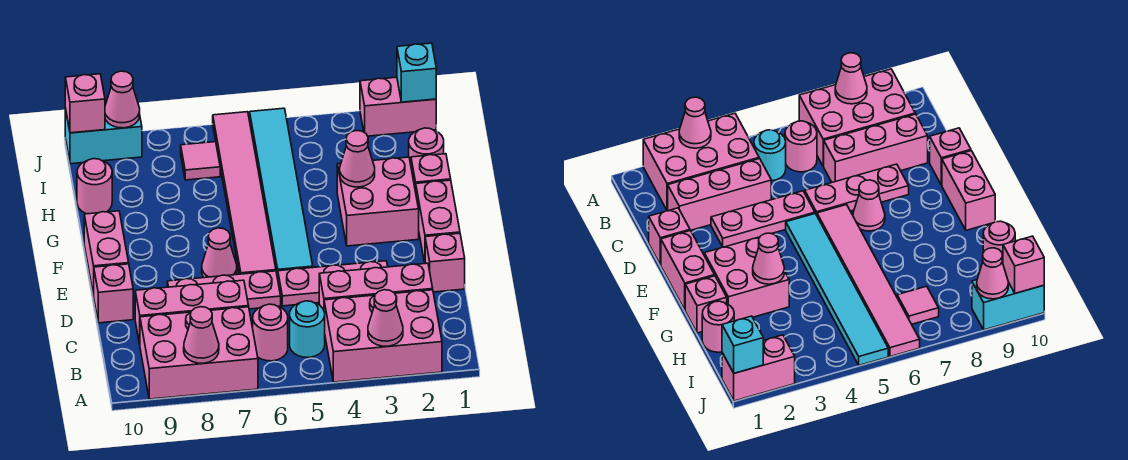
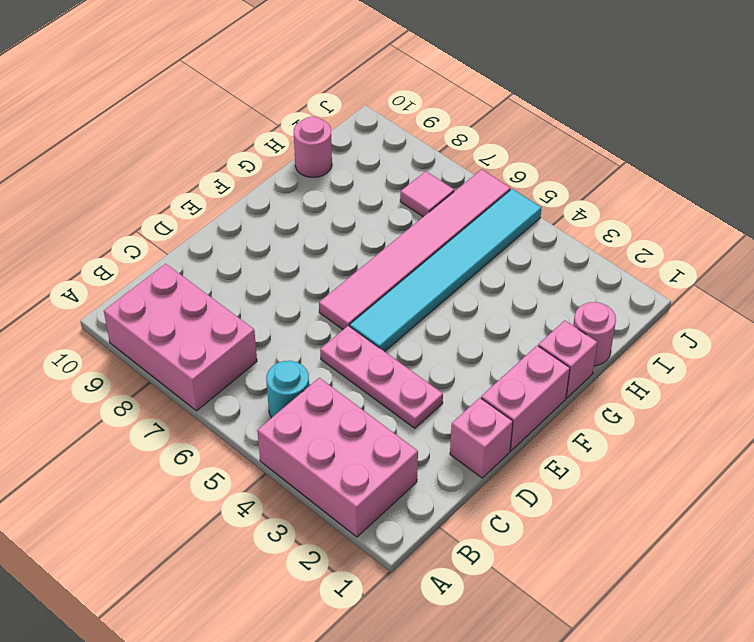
none -> pink 1x1 round brick [253,304,288,361]
none -> pink 1x3 brick [319,263,433,310]
none -> pink 1x3 brick [135,280,249,344]

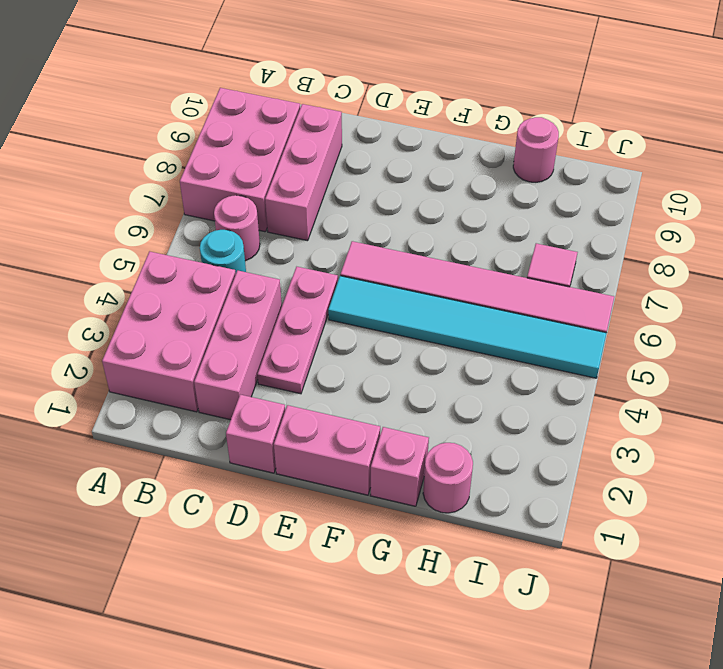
none -> pink 1x3 plate [167,271,281,309]
none -> pink 1x1 brick [94,264,133,323]
none -> pink 1x1 cone [202,228,237,278]

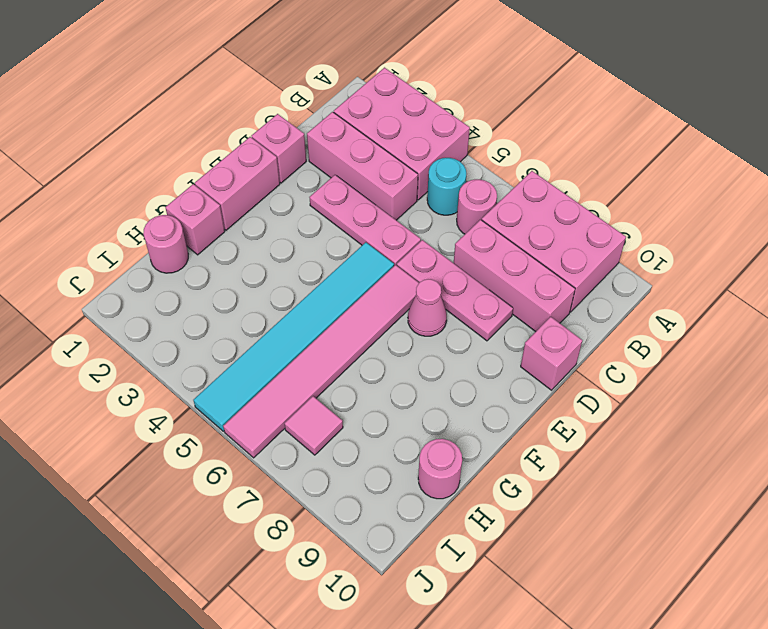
none -> pink 1x2 brick [84,211,129,296]
none -> pink 2x2 brick [337,157,419,246]
none -> pink 1x2 brick [360,77,436,136]

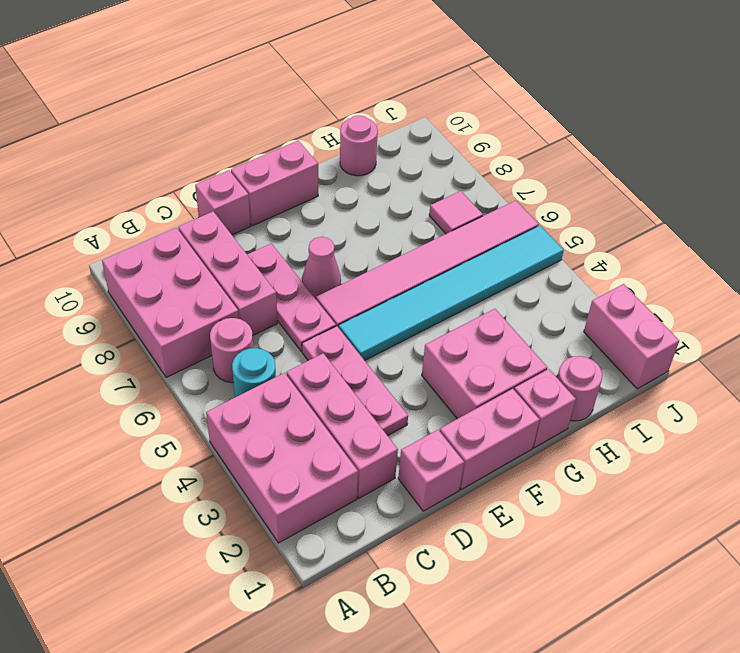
none -> cyan 1x2 brick [65,104,142,164]
none -> pink 1x1 cone [368,290,403,346]
none -> pink 1x1 cone [184,307,219,363]

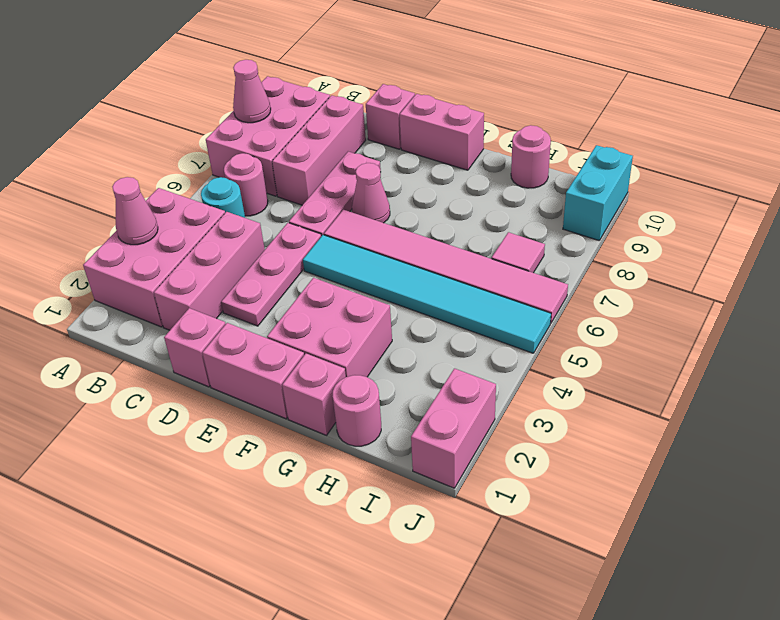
none -> pink 1x1 cone [340,131,375,187]
none -> cyan 1x1 brick [397,43,436,102]
none -> pink 1x1 cone [105,71,140,128]

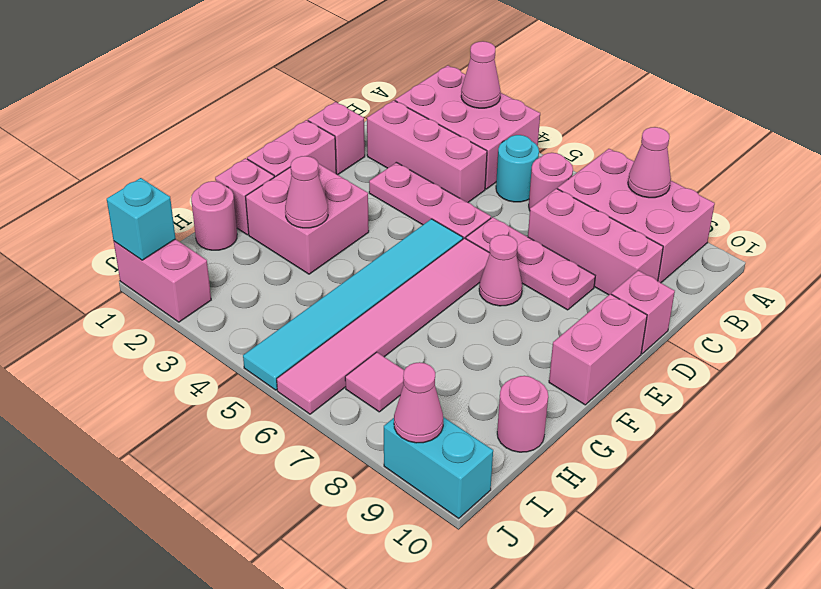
none -> pink 1x1 brick [65,74,105,133]

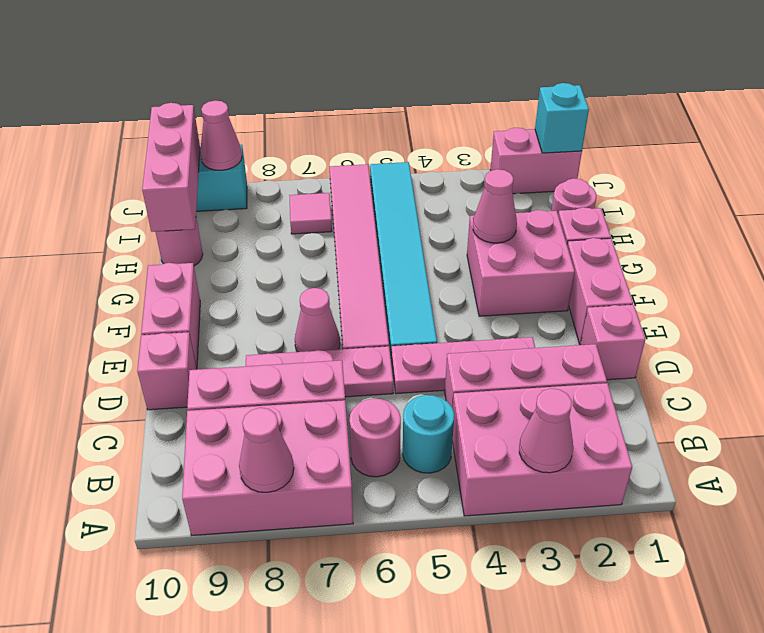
pink 1x3 brick [142,103,200,232] -> pink 1x1 brick [65,74,105,133]

